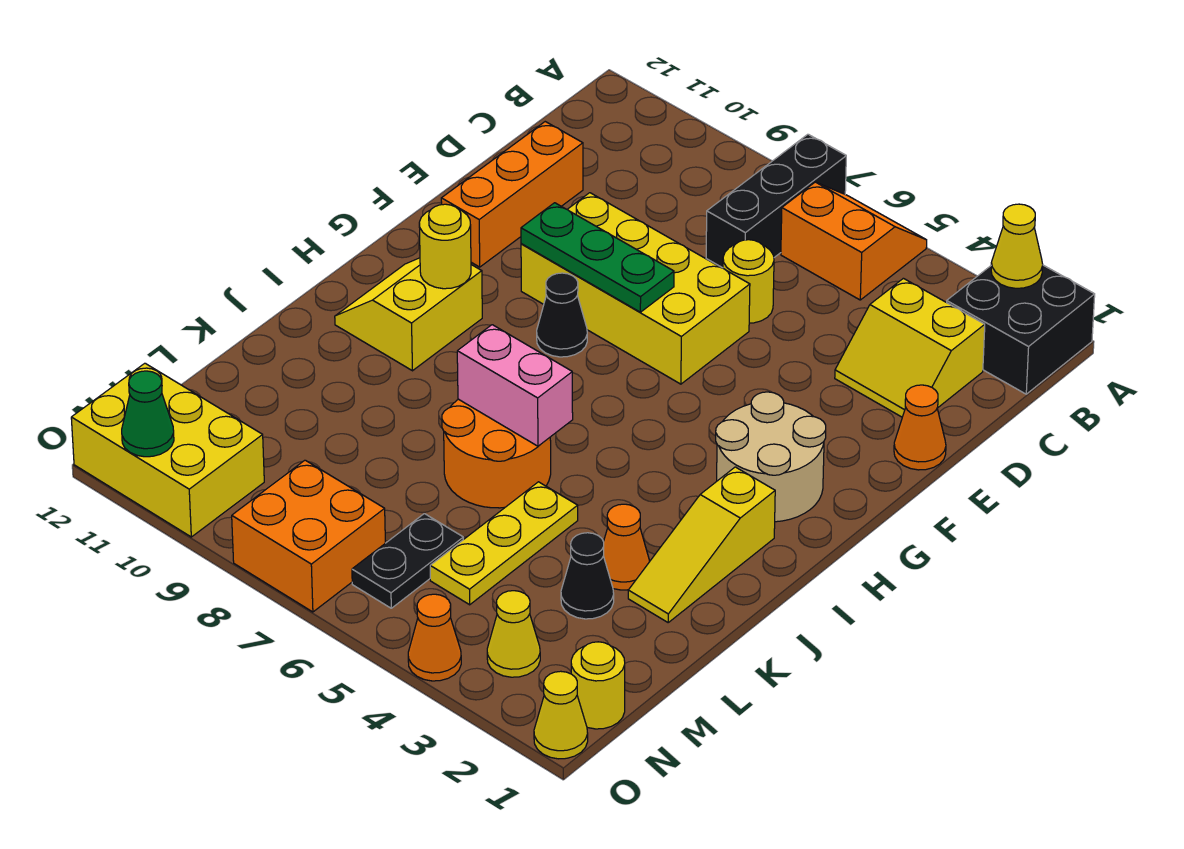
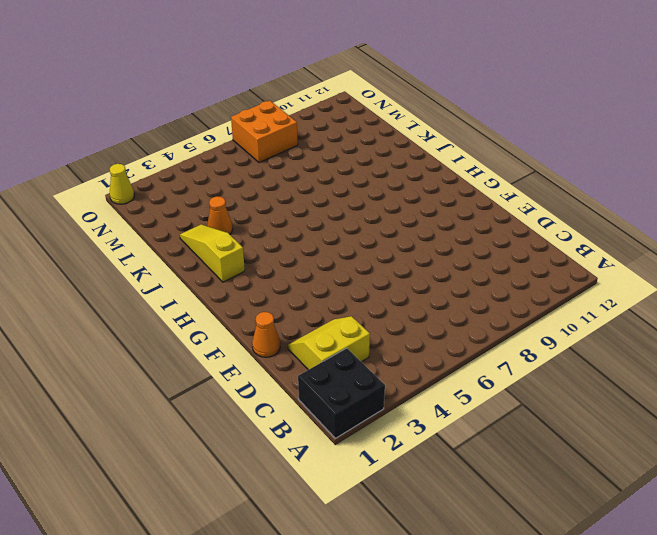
none -> orange 2x2 slope [781,182,927,300]
none -> black 1x3 brick [706,134,846,268]
none -> yellow 1x1 round brick [723,240,774,323]

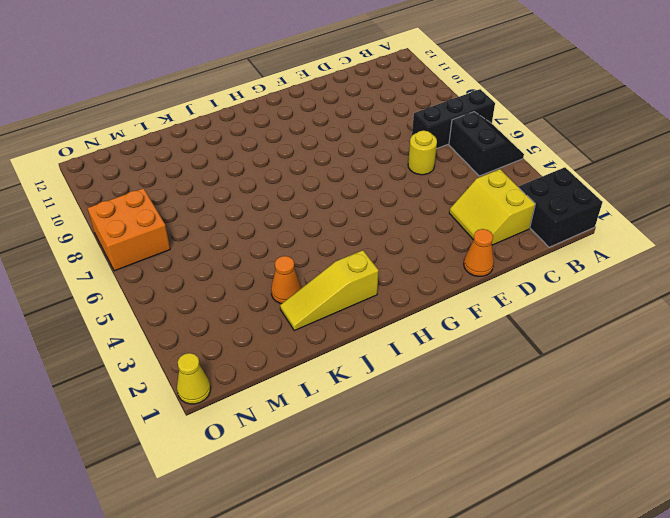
black 2x2 slope [449,112,524,176] -> orange 2x2 slope [781,182,927,300]
none -> orange 1x3 brick [441,122,583,267]
none -> yellow 2x4 brick [521,193,750,384]
none -> tan 2x2 round brick [716,392,826,522]

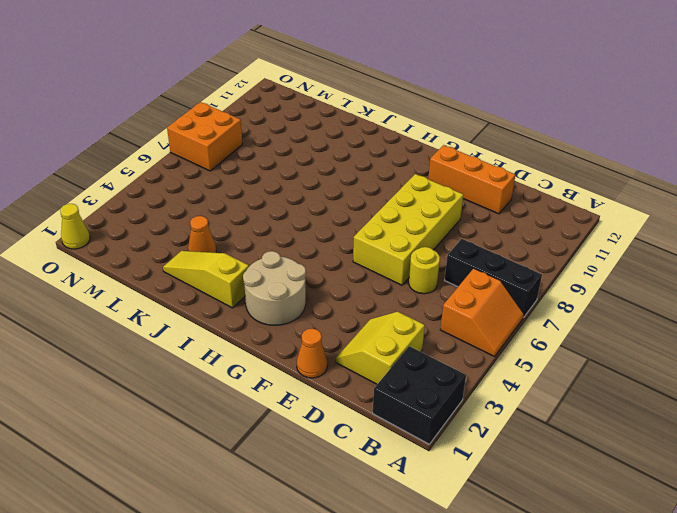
none -> black 1x1 cone [537,273,587,357]
none -> yellow 2x2 slope [335,258,482,371]
none -> orange 2x2 round brick [442,399,551,508]

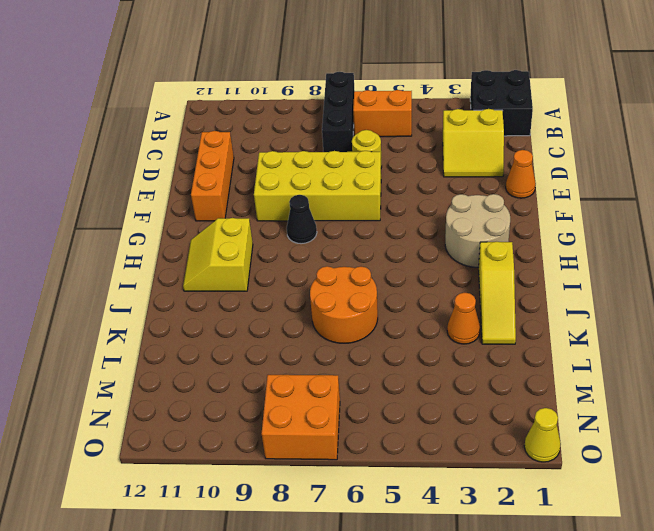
none -> yellow 1x3 plate [430,482,578,605]
none -> black 1x1 cone [561,533,614,619]
none -> black 1x2 plate [352,514,463,608]

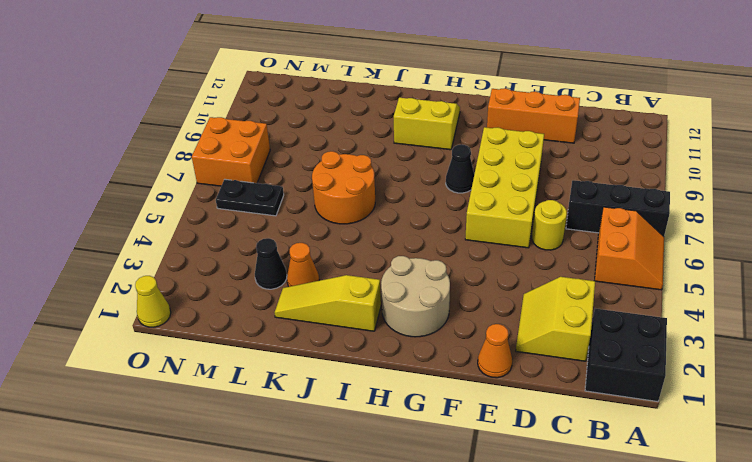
none -> yellow 1x3 plate [430,482,578,605]
none -> yellow 1x1 round brick [571,642,625,729]
none -> yellow 1x1 cone [487,591,540,677]

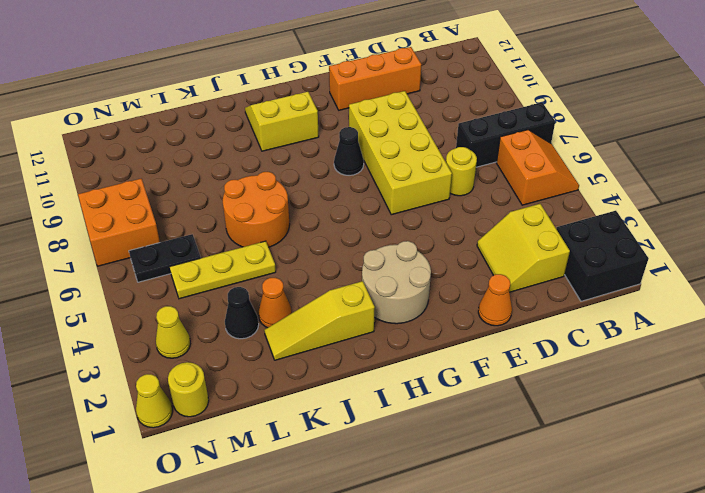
none -> yellow 2x3 brick [71,363,264,537]
none -> orange 1x1 cone [408,594,461,681]
none -> yellow 1x1 cone [991,204,1043,288]

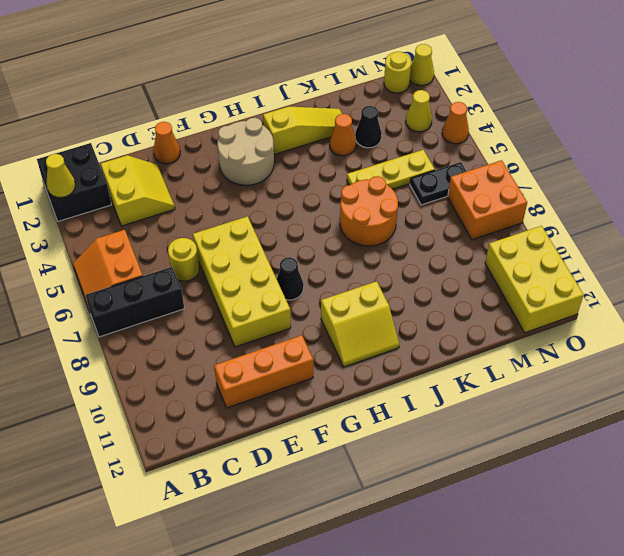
none -> green 1x3 plate [521,203,674,312]
none -> yellow 1x1 round brick [419,204,471,289]
none -> pink 1x2 brick [457,325,573,446]

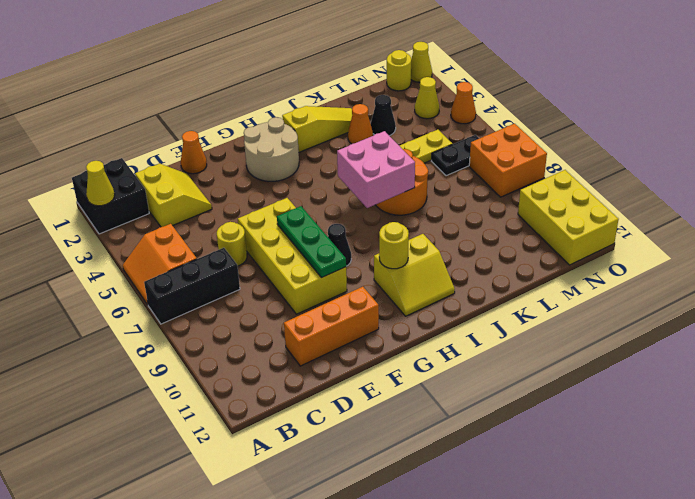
pink 2x2 brick [337,131,415,208] -> pink 1x2 brick [457,325,573,446]
none -> green 1x1 cone [122,371,174,457]

